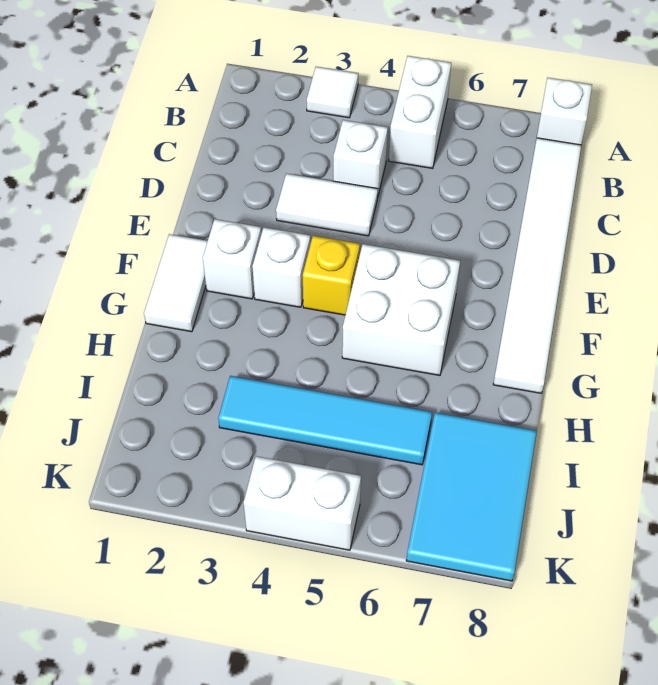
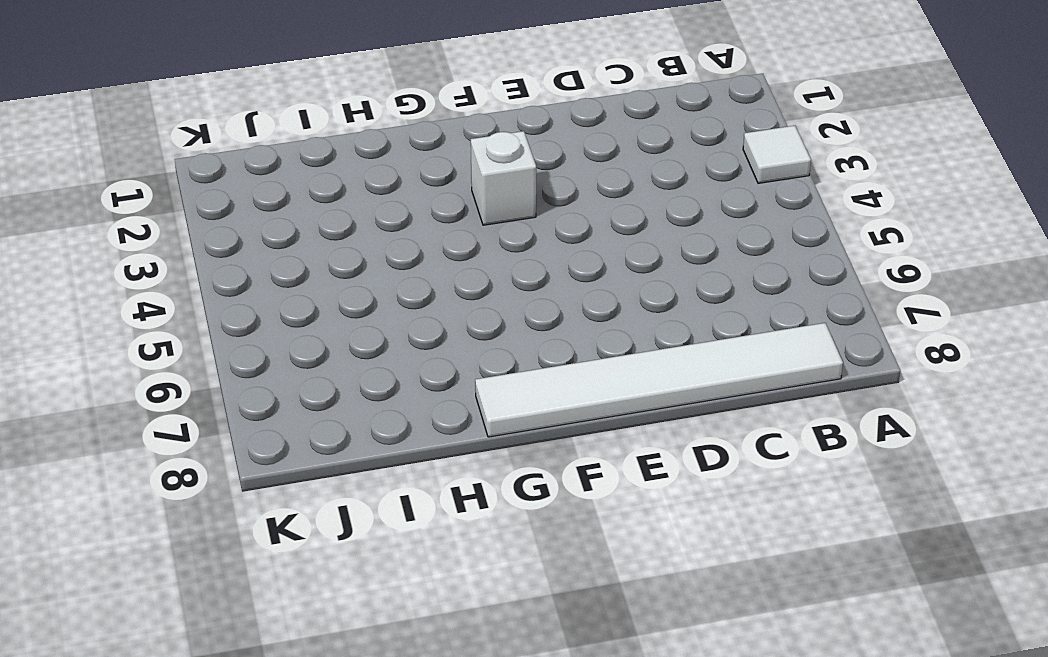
none -> white 1x2 brick [389,56,451,168]
none -> white 1x1 brick [537,78,592,145]
none -> white 1x1 brick [333,120,388,198]

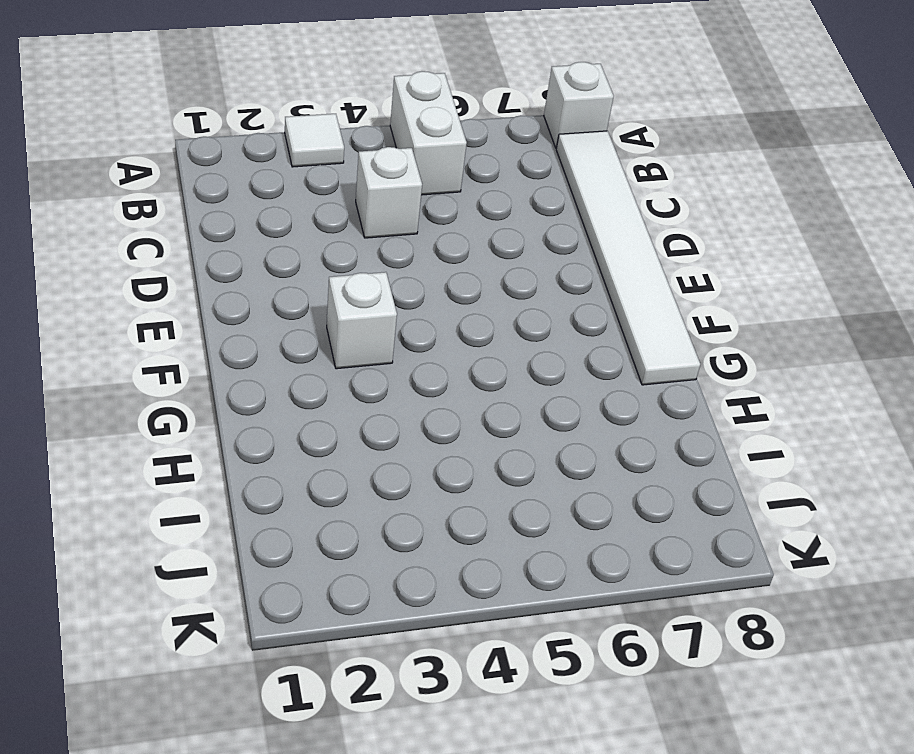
none -> white 1x2 tile [276,173,378,236]
none -> white 1x2 tile [144,234,208,332]
none -> white 1x1 brick [203,219,261,299]

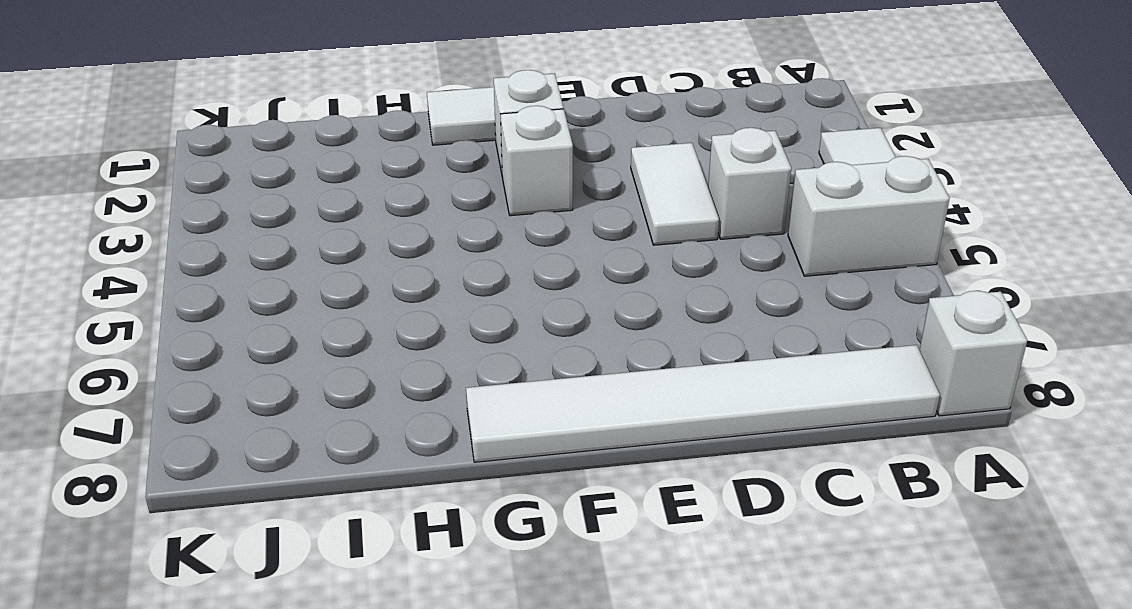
none -> yellow 1x1 brick [303,236,360,315]
none -> white 2x2 brick [342,244,460,375]
none -> cyan 1x4 tile [218,376,432,465]

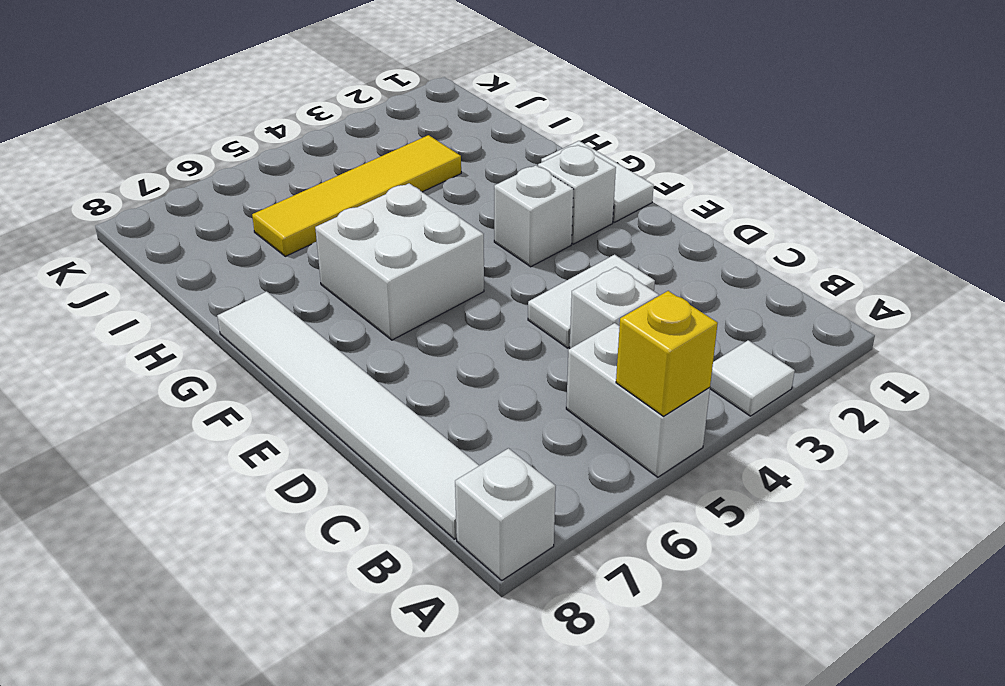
yellow 1x1 brick [616,291,718,416] -> yellow 1x1 brick moved to [303,236,360,315]
yellow 1x4 tile [252,135,461,256] -> cyan 1x4 tile [218,376,432,465]
none -> cyan 2x3 tile [406,412,537,581]
none -> white 1x2 brick [244,456,361,550]

